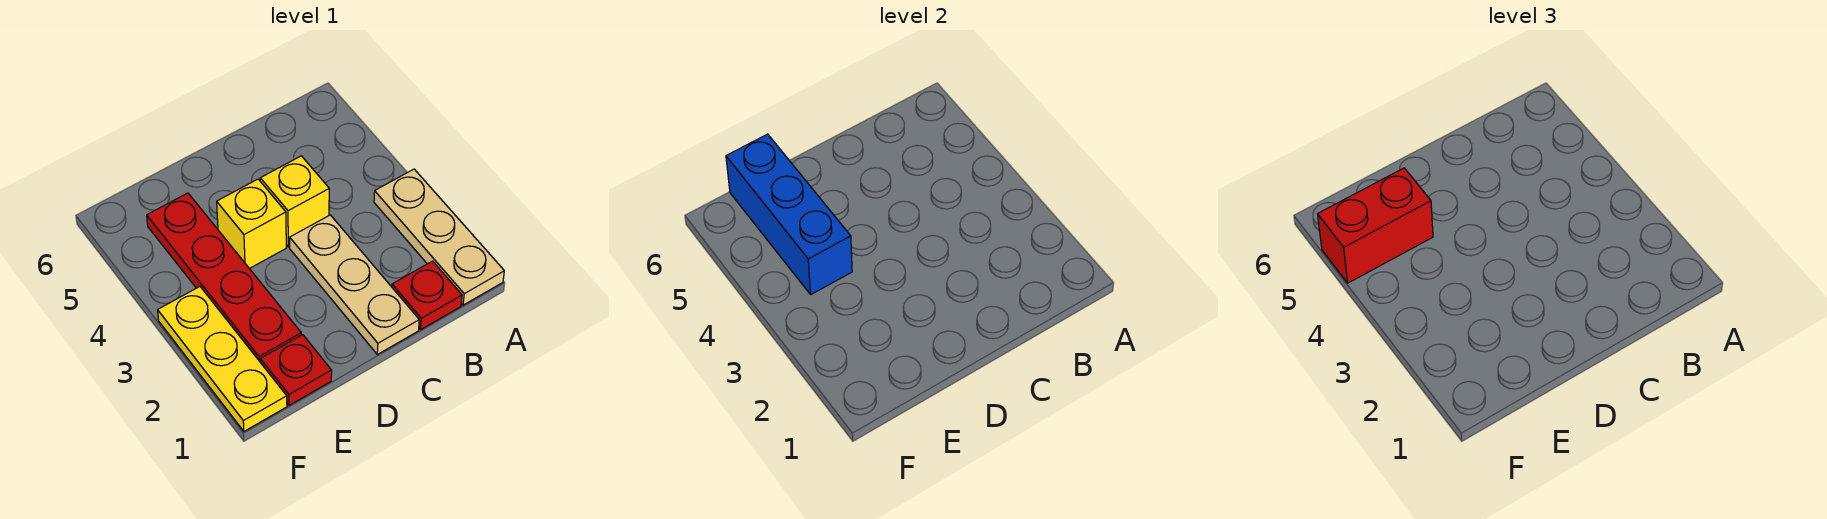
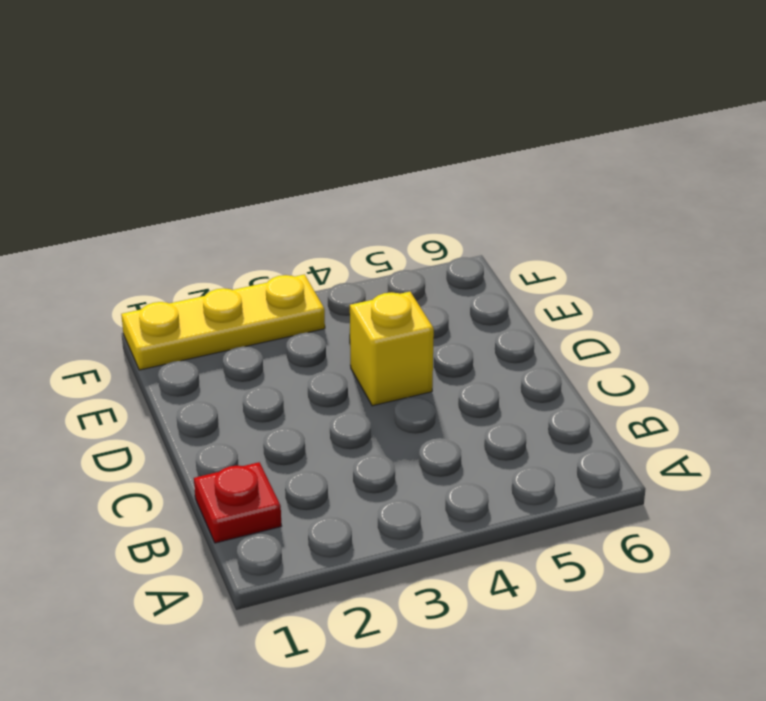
none -> tan 1x3 plate [374,169,504,305]
none -> tan 1x3 plate [290,215,419,354]

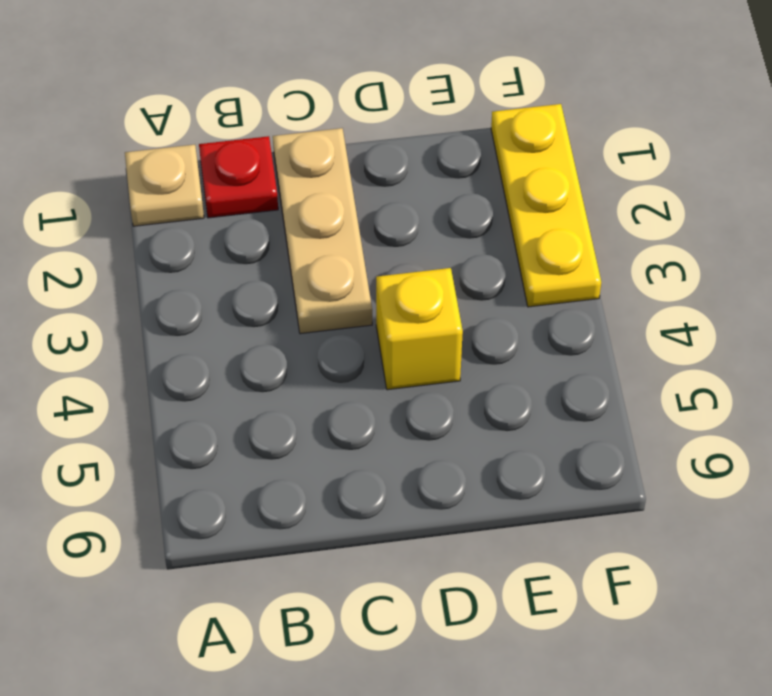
tan 1x1 plate [125,145,204,226] -> tan 1x3 plate [374,169,504,305]
none -> yellow 1x1 brick [260,156,329,247]
none -> red 1x1 plate [260,335,332,405]

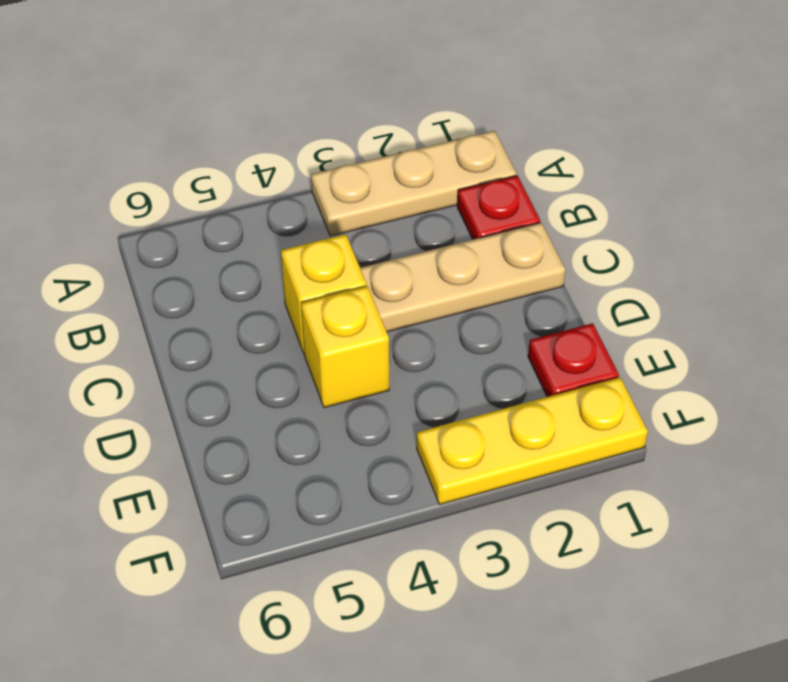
none -> red 1x4 plate [147,193,301,361]
none -> blue 1x3 brick [726,134,852,294]

